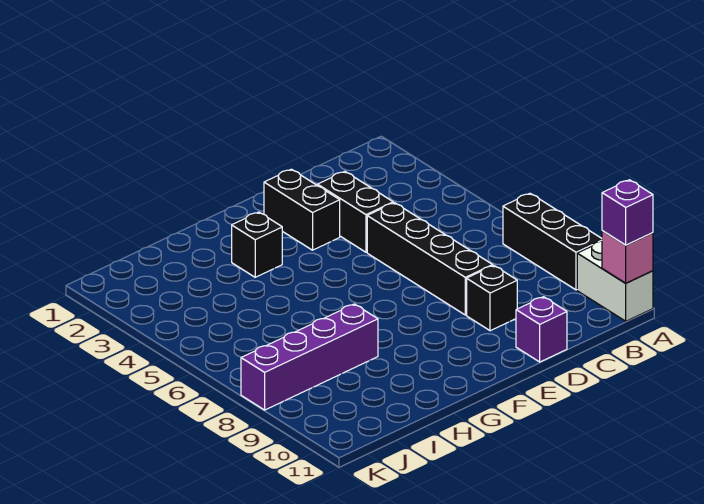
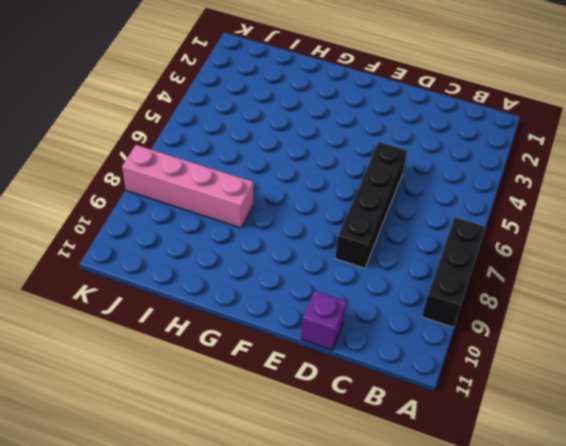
pink 1x4 brick [122,145,253,228] -> purple 1x4 brick [241,304,378,410]
none -> white 1x2 brick [577,241,653,321]
none -> black 1x2 brick [318,171,393,252]

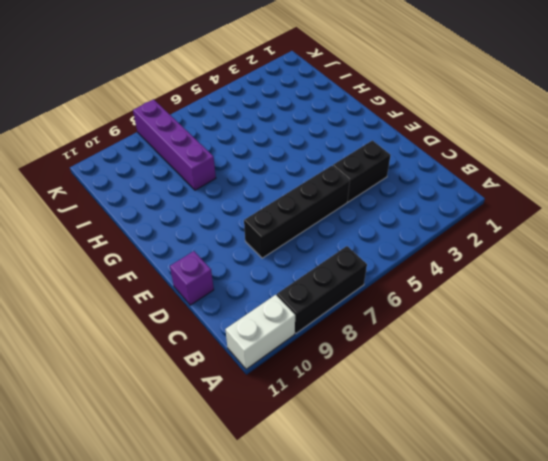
none -> black 1x1 brick [467,265,517,331]
none -> black 1x2 brick [264,169,340,250]

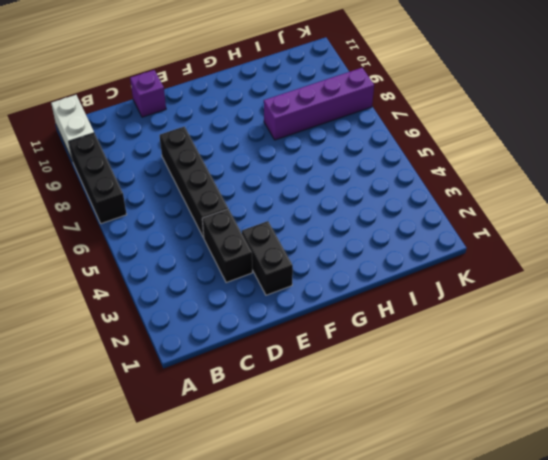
none -> black 1x1 brick [467,265,517,331]
none -> black 1x1 brick [232,212,282,277]

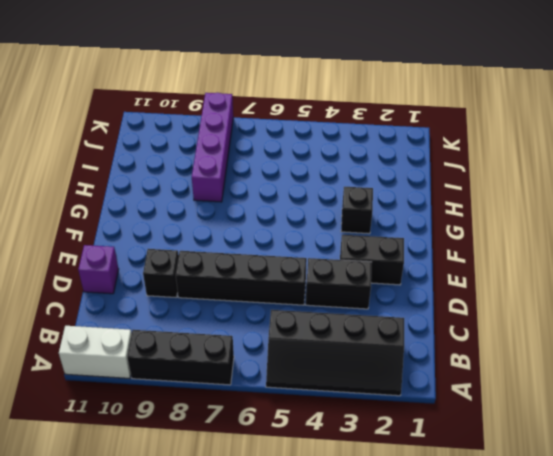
black 2x4 slope [266,310,404,396] -> none
none -> pink 1x1 brick [602,231,653,283]
none -> purple 1x1 brick [602,180,653,245]

